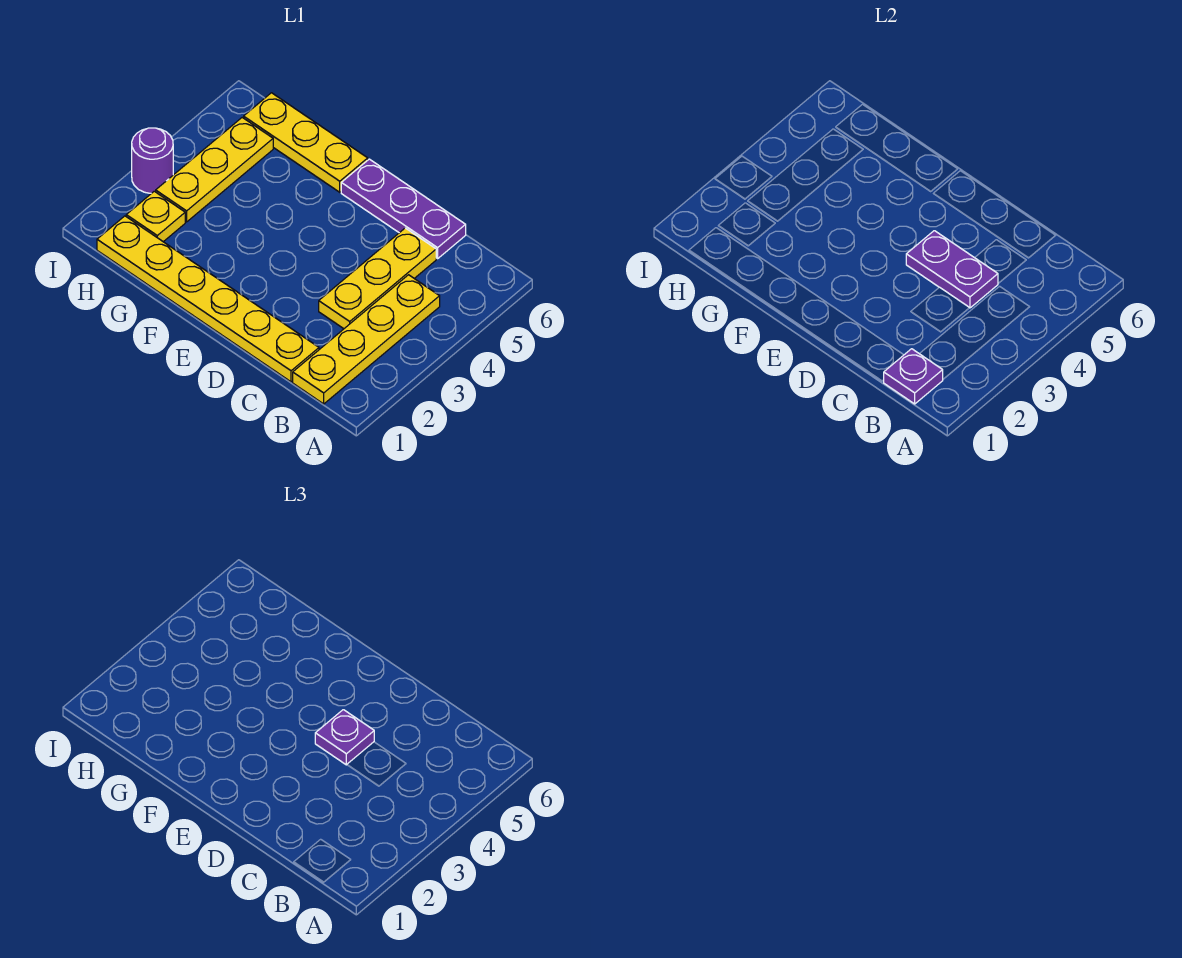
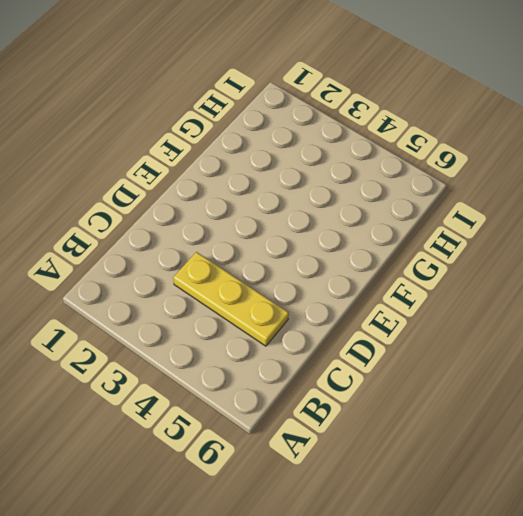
none -> yellow 1x4 plate [293,275,440,404]
none -> yellow 1x6 plate [97,216,319,382]

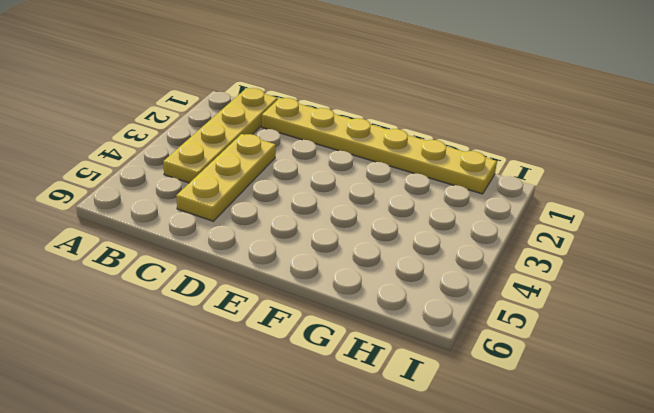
none -> purple 1x3 plate [341,159,466,259]
none -> yellow 1x3 plate [244,93,368,192]

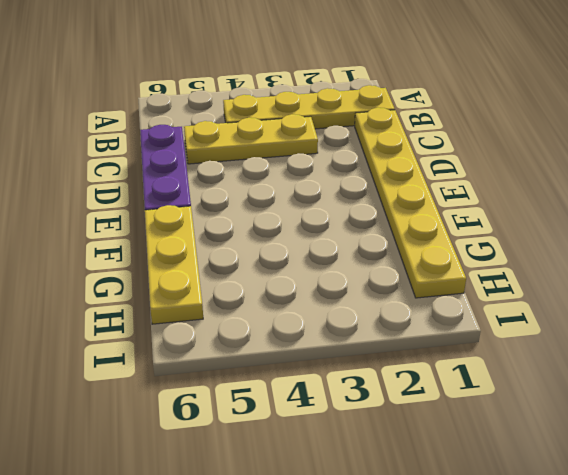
none -> yellow 1x1 plate [126,191,185,242]
none -> yellow 1x3 plate [156,118,273,222]

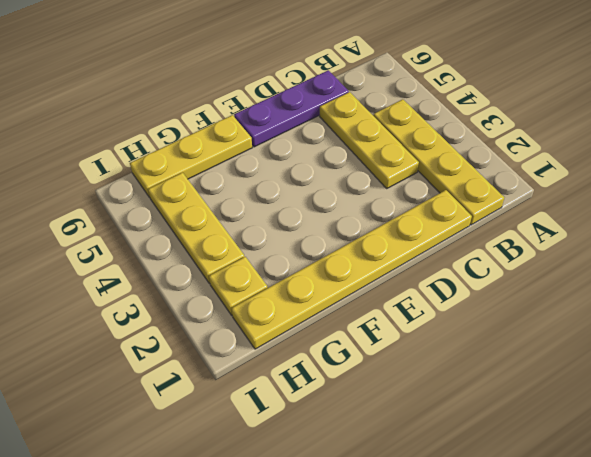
none -> purple 1x1 round brick [132,128,173,193]
none -> purple 1x1 plate [884,349,943,404]

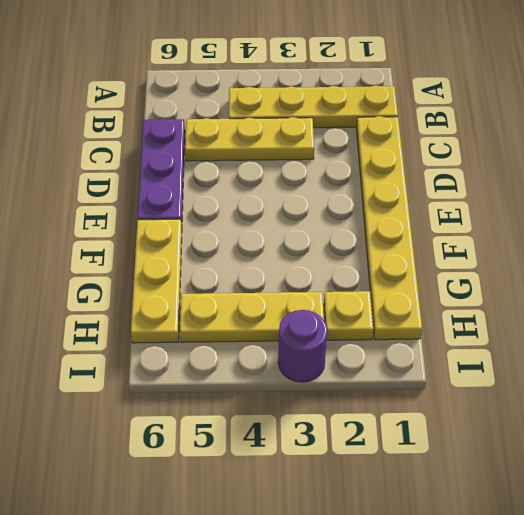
none -> purple 1x1 plate [884,349,943,404]
none -> purple 1x2 plate [906,231,998,308]

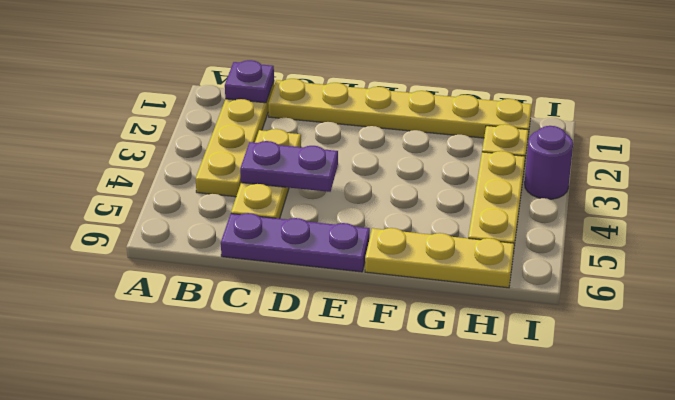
none -> purple 1x1 plate [315,710,374,765]

